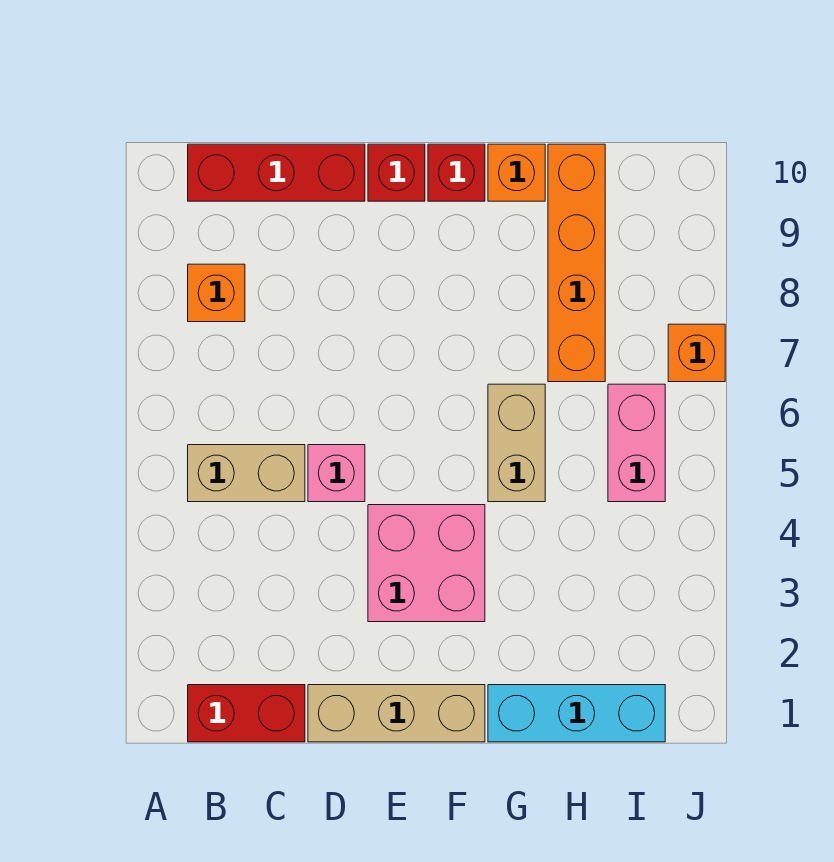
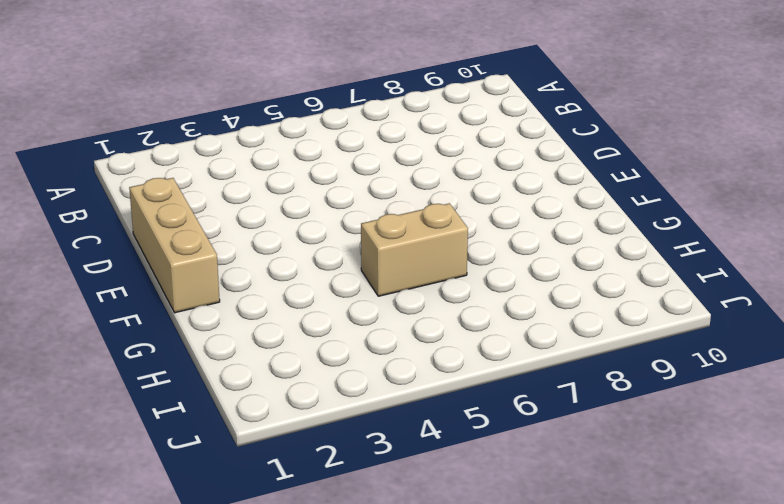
none -> red 1x2 brick [188,685,305,742]
none -> tan 1x2 brick [188,445,305,502]
none -> orange 1x1 brick [188,264,245,322]

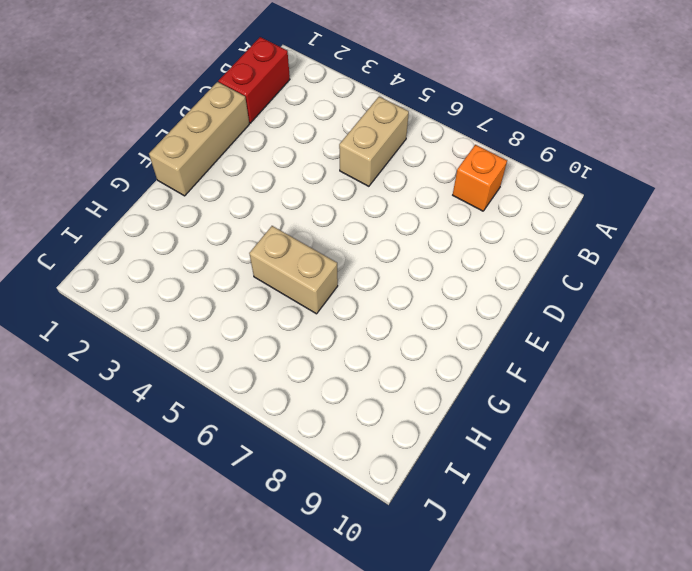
none -> red 1x3 brick [188,144,365,201]
none -> pink 1x1 brick [308,445,365,502]
none -> pink 2x2 brick [368,505,485,622]

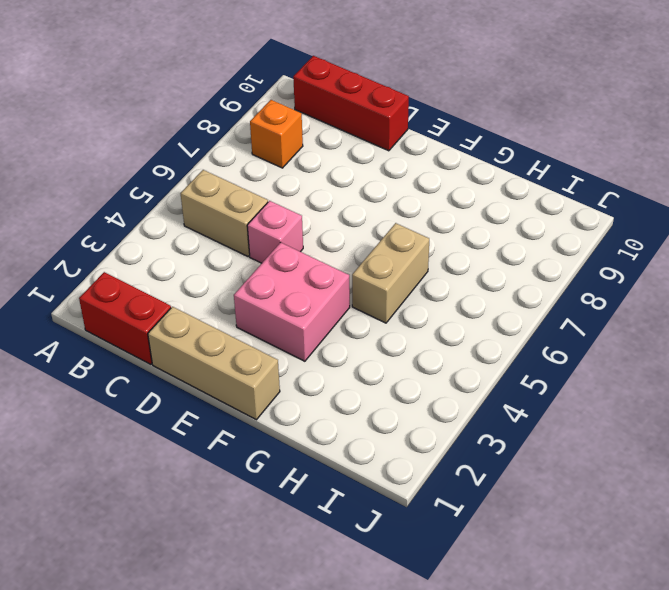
none -> red 1x1 brick [368,144,425,201]
none -> red 1x1 brick [428,144,485,201]
none -> cyan 1x3 brick [488,685,665,742]

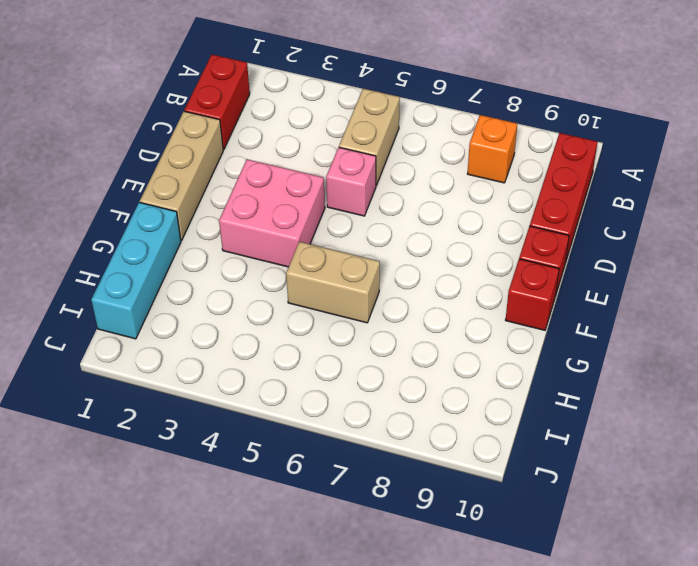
none -> orange 1x1 brick [488,144,545,201]
none -> orange 1x4 brick [548,144,605,382]
none -> pink 1x2 brick [608,384,665,502]

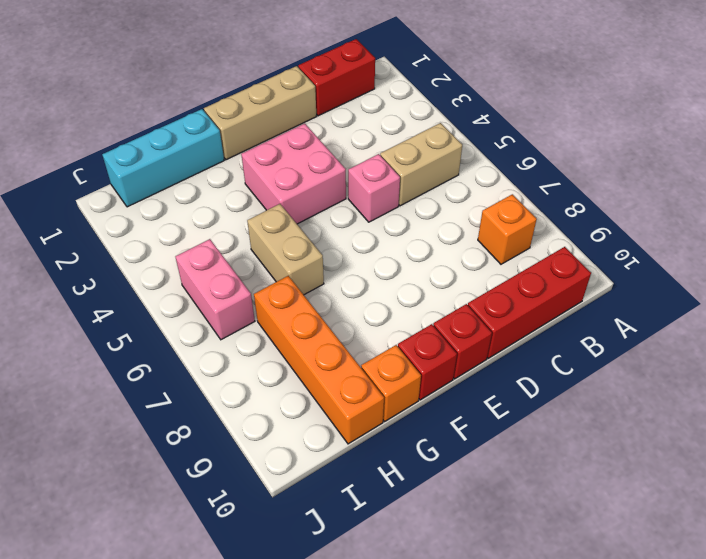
none -> orange 1x1 brick [668,324,725,382]

